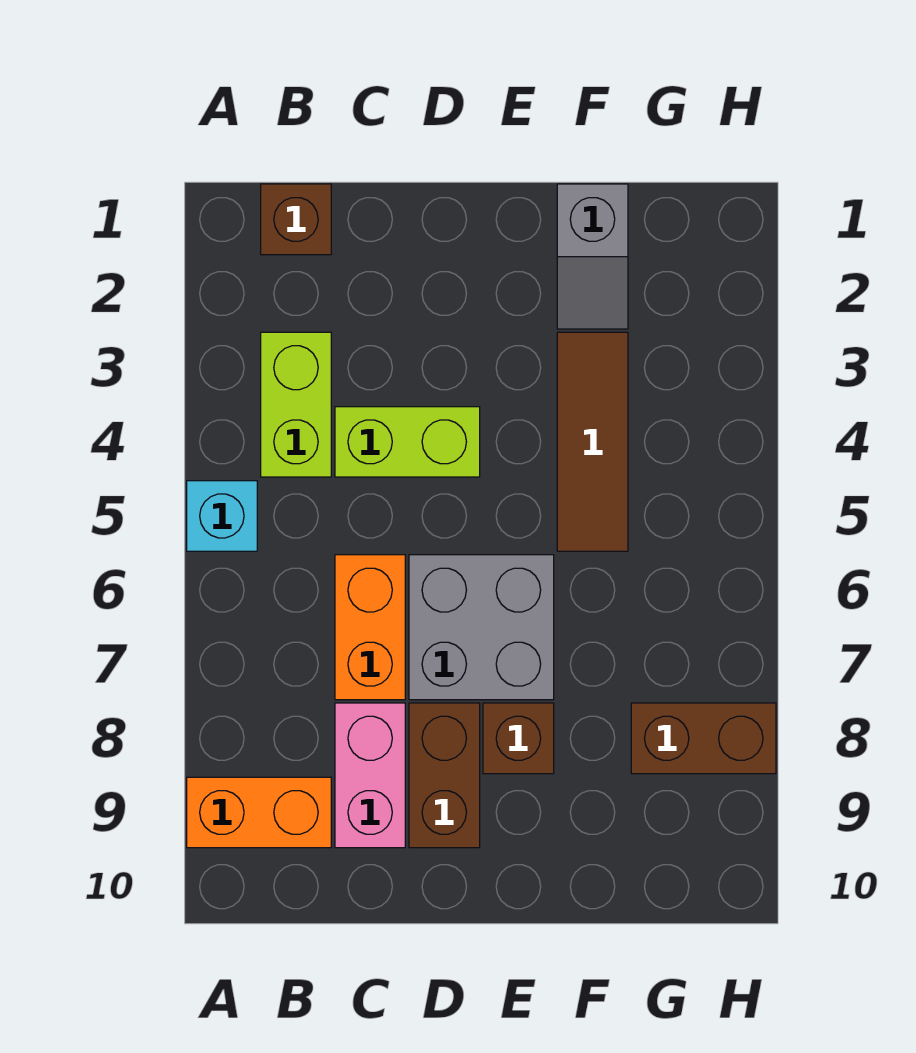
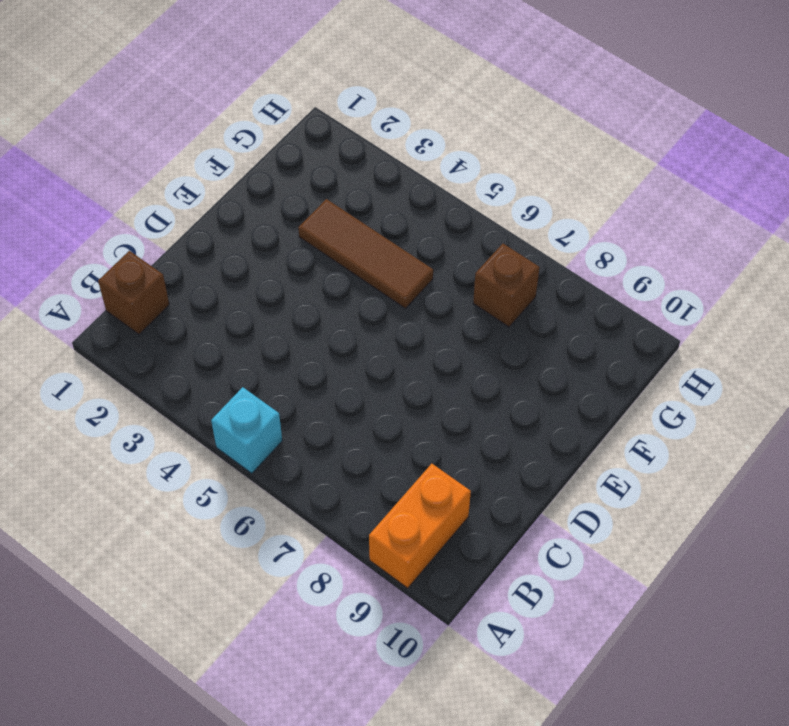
brown 1x1 brick [473,244,540,327] -> brown 1x1 brick moved to [483,703,554,774]
none -> lime 1x2 brick [261,332,331,477]
none -> lime 1x2 brick [335,407,480,477]
none -> orange 1x2 brick [335,555,405,700]

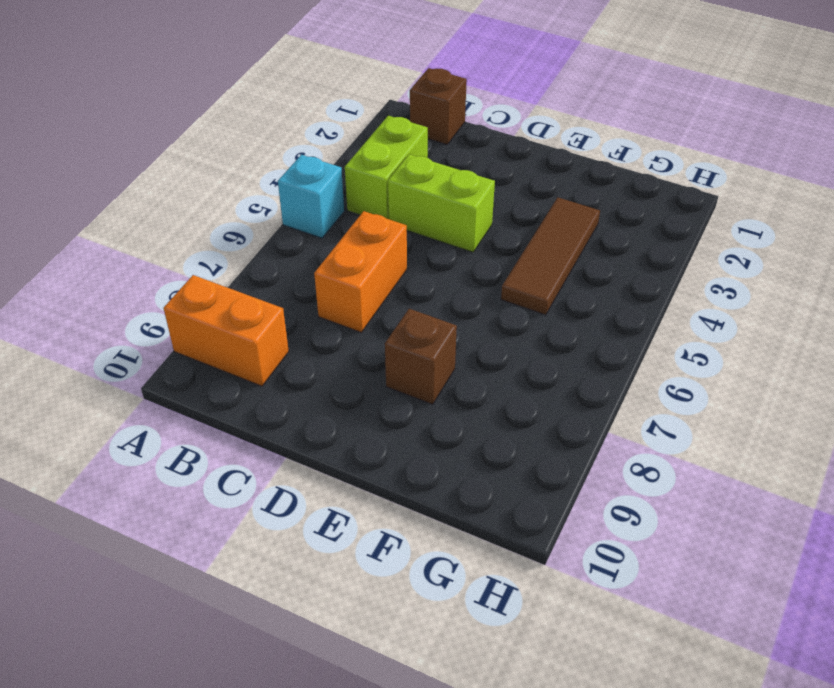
none -> pink 1x2 brick [335,703,405,848]
none -> grey 2x2 brick [409,555,554,700]
none -> brown 1x2 brick [409,703,480,848]

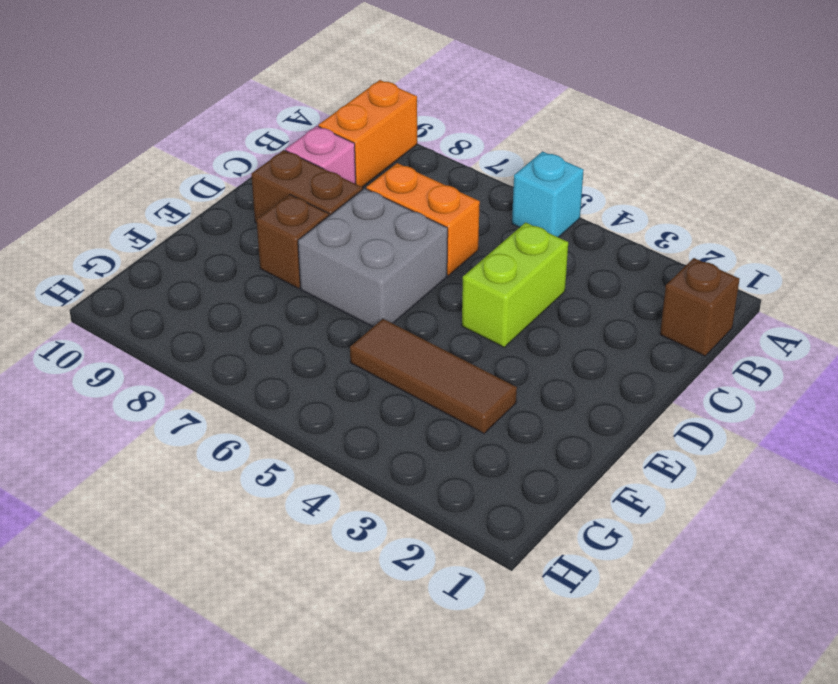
pink 1x1 brick [285,126,356,184] -> pink 1x2 brick [335,703,405,848]
none -> lime 1x2 brick [261,332,331,477]
none -> grey 1x2 slope [557,184,628,329]
none -> brown 1x2 brick [631,703,776,774]

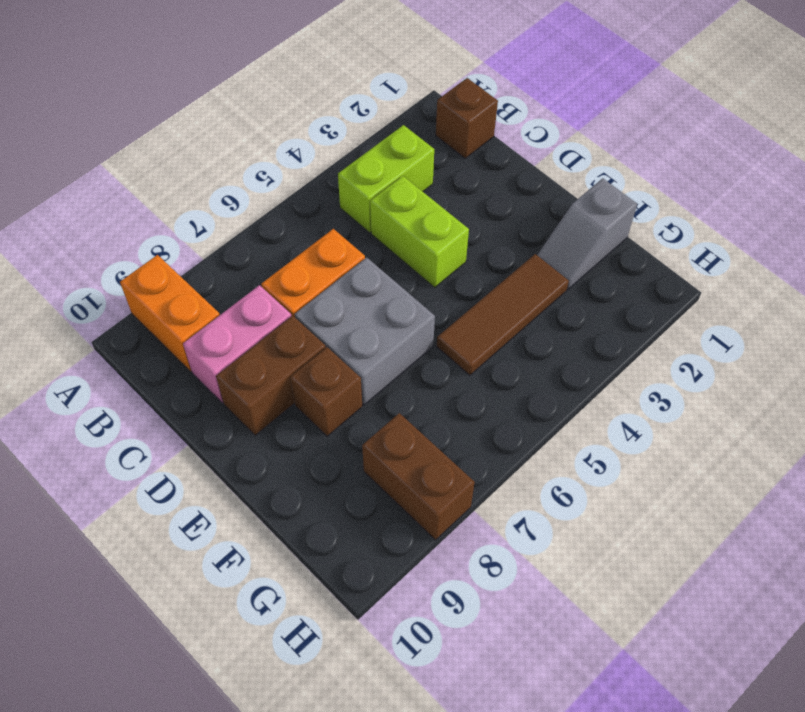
none -> cyan 1x1 brick [187,481,257,551]

